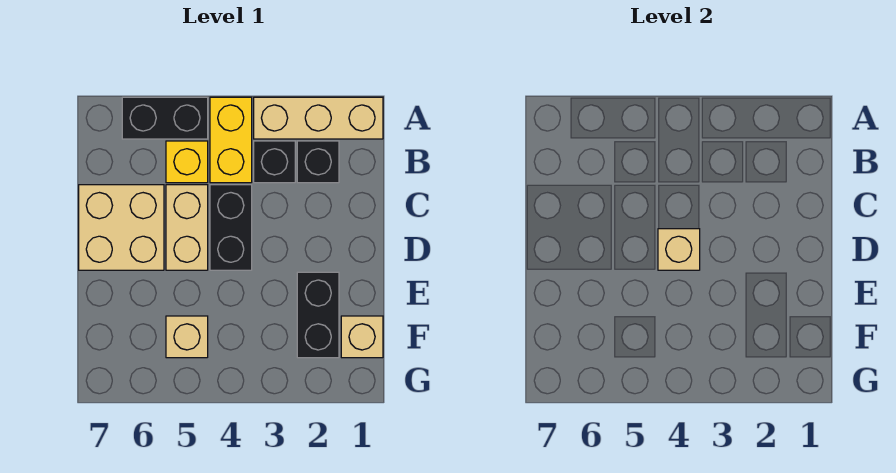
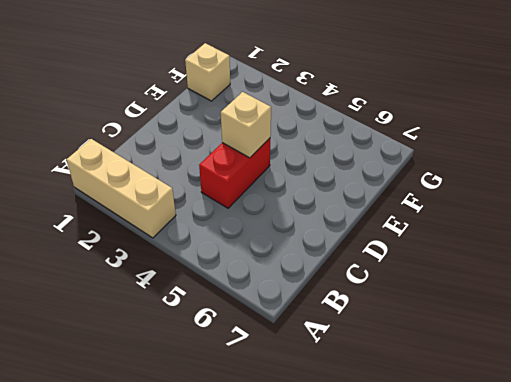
red 1x2 brick [199,138,270,208] -> black 1x2 brick [210,185,252,270]
none -> yellow 1x2 brick [210,97,252,183]
none -> black 1x2 brick [122,97,208,139]
none -> black 1x1 brick [297,141,339,183]

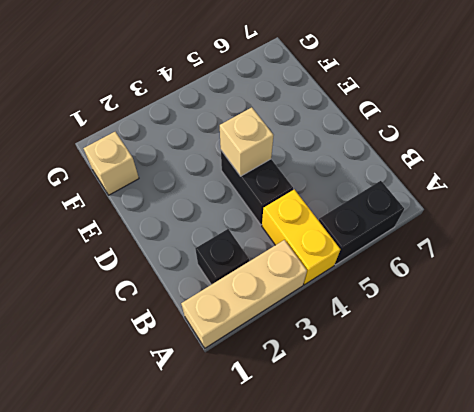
none -> black 1x1 brick [254,141,295,183]
none -> yellow 1x1 brick [166,141,208,183]
none -> tan 1x2 brick [166,185,208,270]

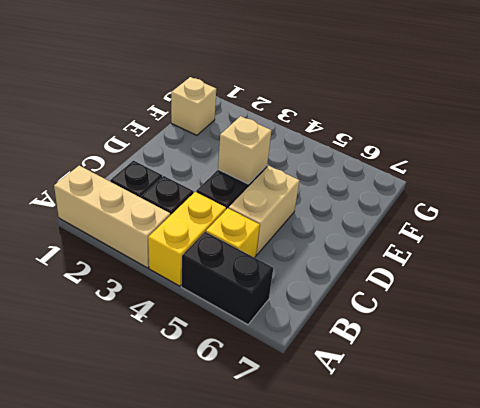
none -> tan 2x2 brick [79,185,164,270]
none -> black 1x2 brick [297,272,339,358]
none -> tan 1x1 brick [166,316,208,358]

